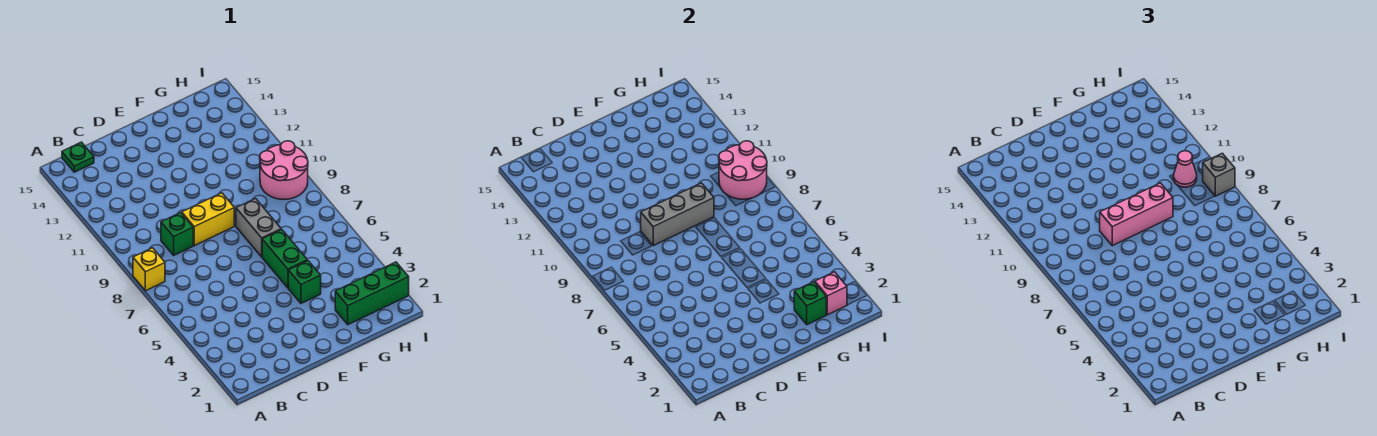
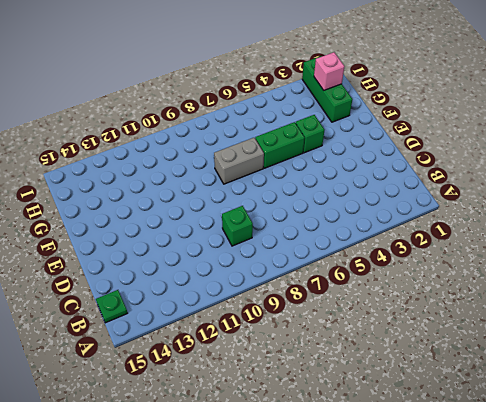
none -> yellow 1x1 brick [133,248,165,291]
none -> yellow 1x2 brick [182,193,234,246]
none -> pink 2x2 round brick [260,141,308,199]

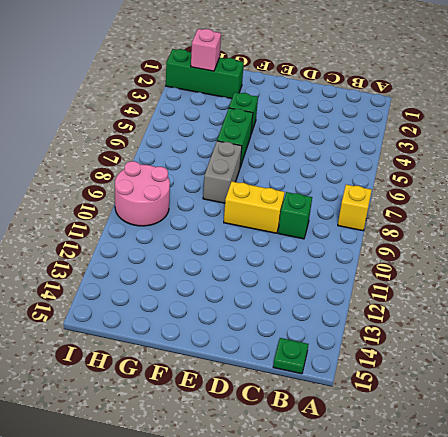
none -> grey 1x3 brick [641,183,714,246]
none -> green 1x1 brick [794,282,826,325]
none -> pink 2x2 round brick [719,141,767,199]

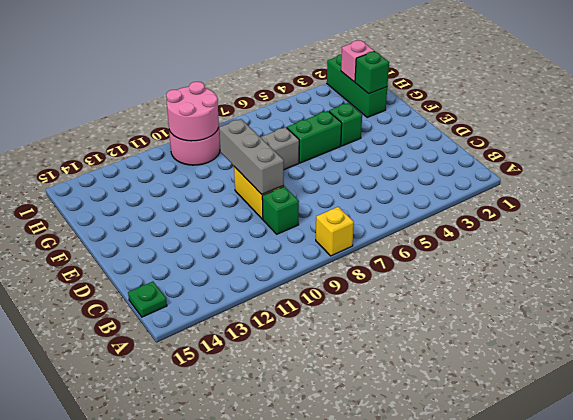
none -> pink 1x3 brick [1100,183,1173,246]
none -> pink 1x1 cone [1173,151,1197,187]
none -> grey 1x1 brick [1203,153,1235,196]

